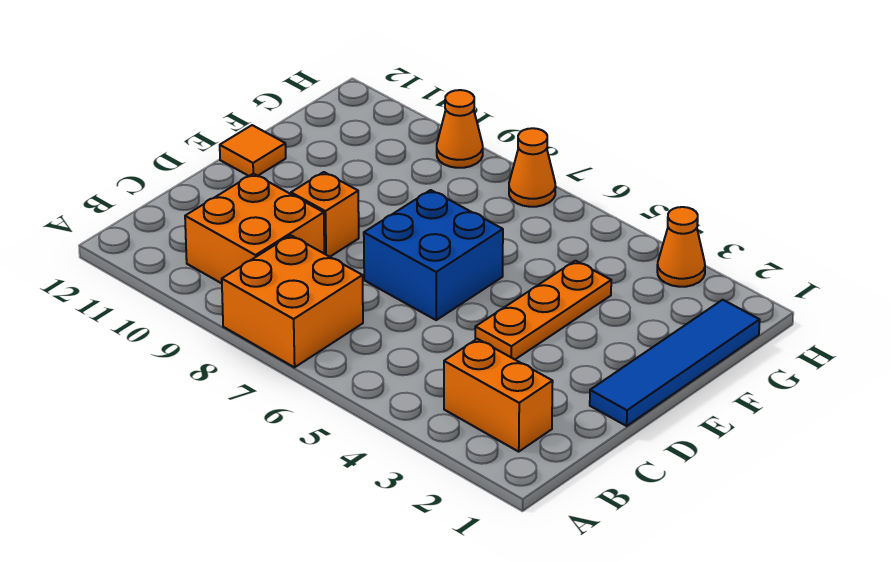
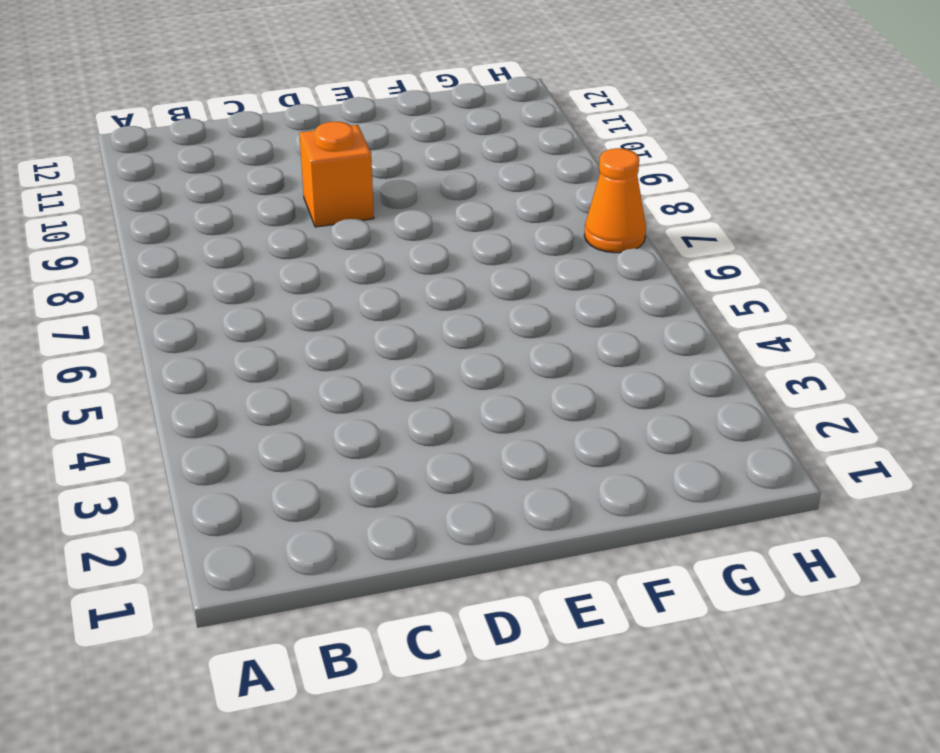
none -> orange 2x2 brick [222,235,363,367]
none -> orange 1x2 brick [444,339,553,452]

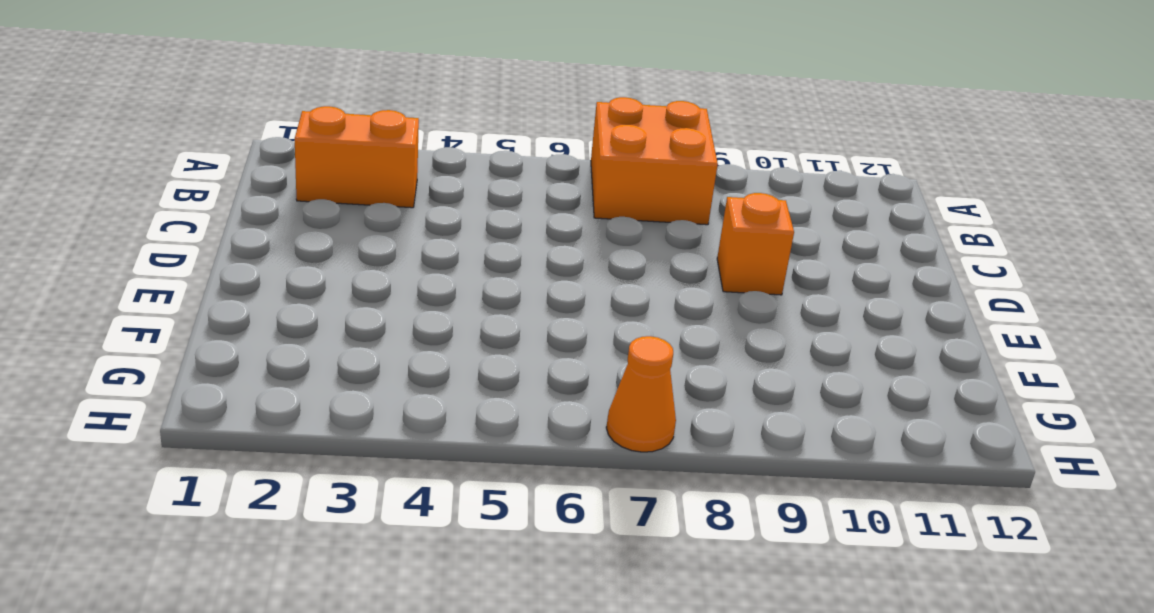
none -> orange 2x2 brick [185,174,324,283]
none -> blue 1x4 tile [590,300,760,426]

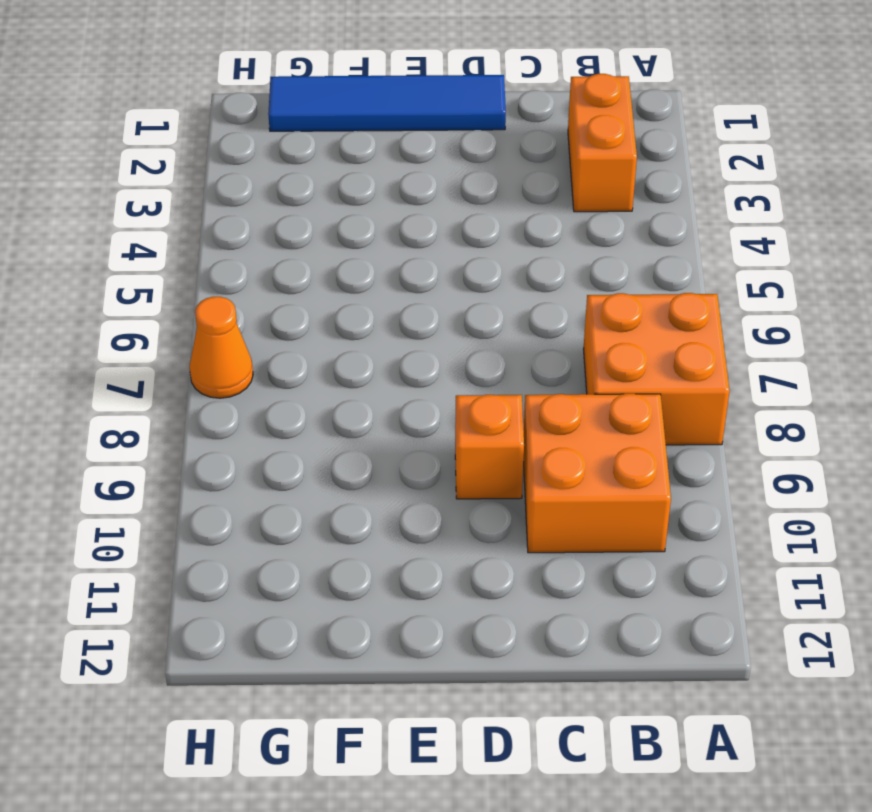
none -> orange 1x3 plate [475,261,611,359]
none -> blue 2x2 brick [364,190,503,320]

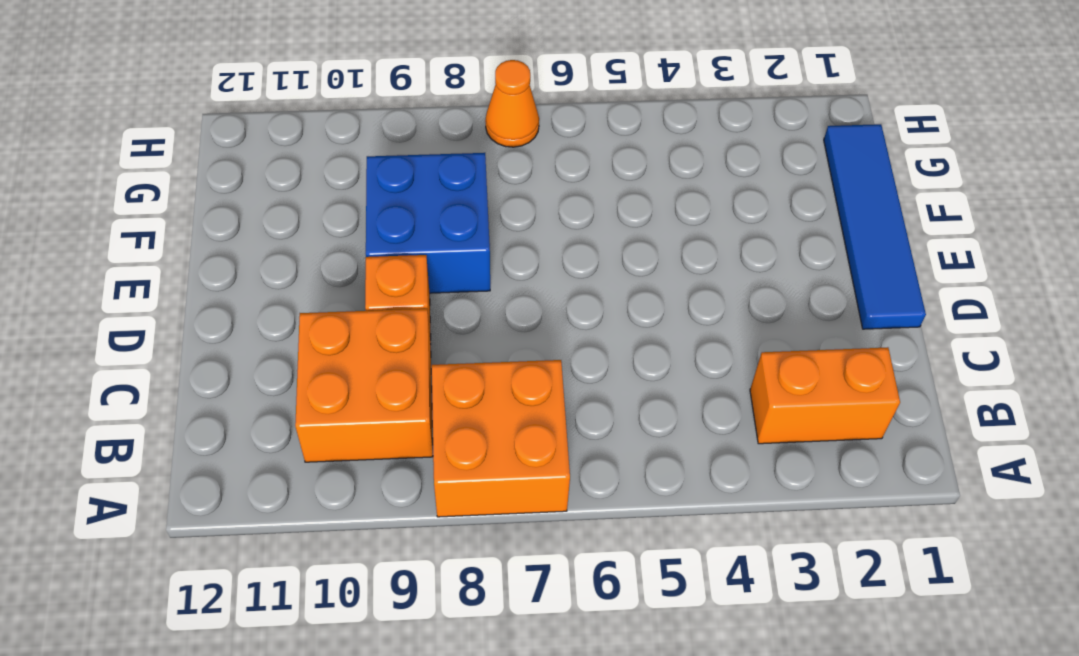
blue 2x2 brick [366,153,490,293] -> blue 2x2 brick moved to [364,190,503,320]
none -> orange 1x3 plate [475,261,611,359]
none -> orange 1x1 tile [220,125,286,176]

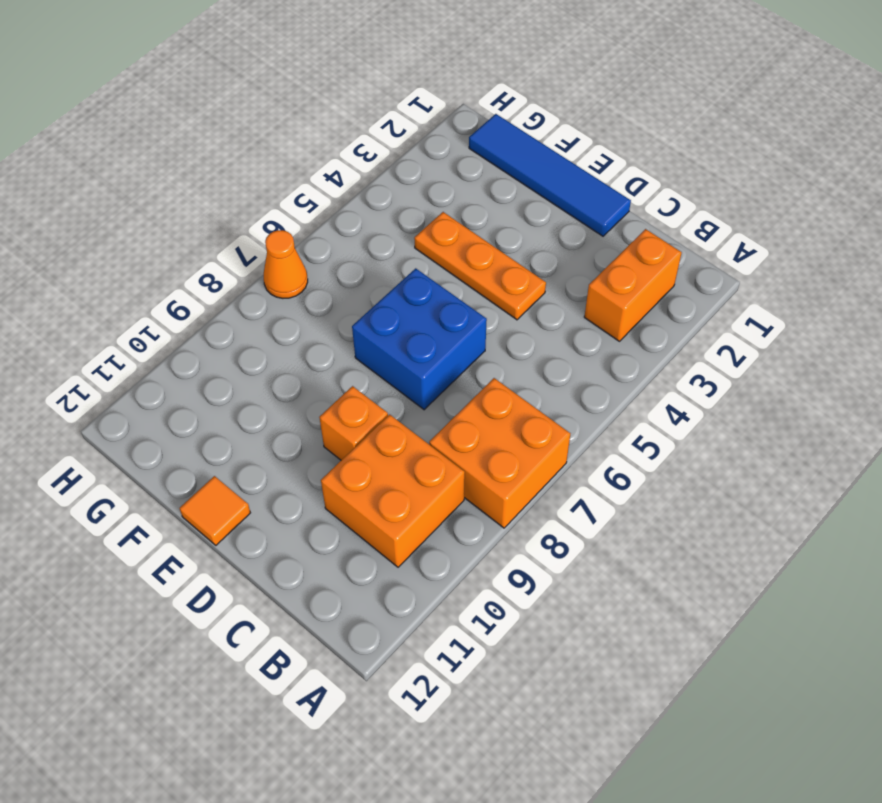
none -> orange 1x1 cone [657,207,705,287]
none -> orange 1x1 cone [437,90,483,168]

